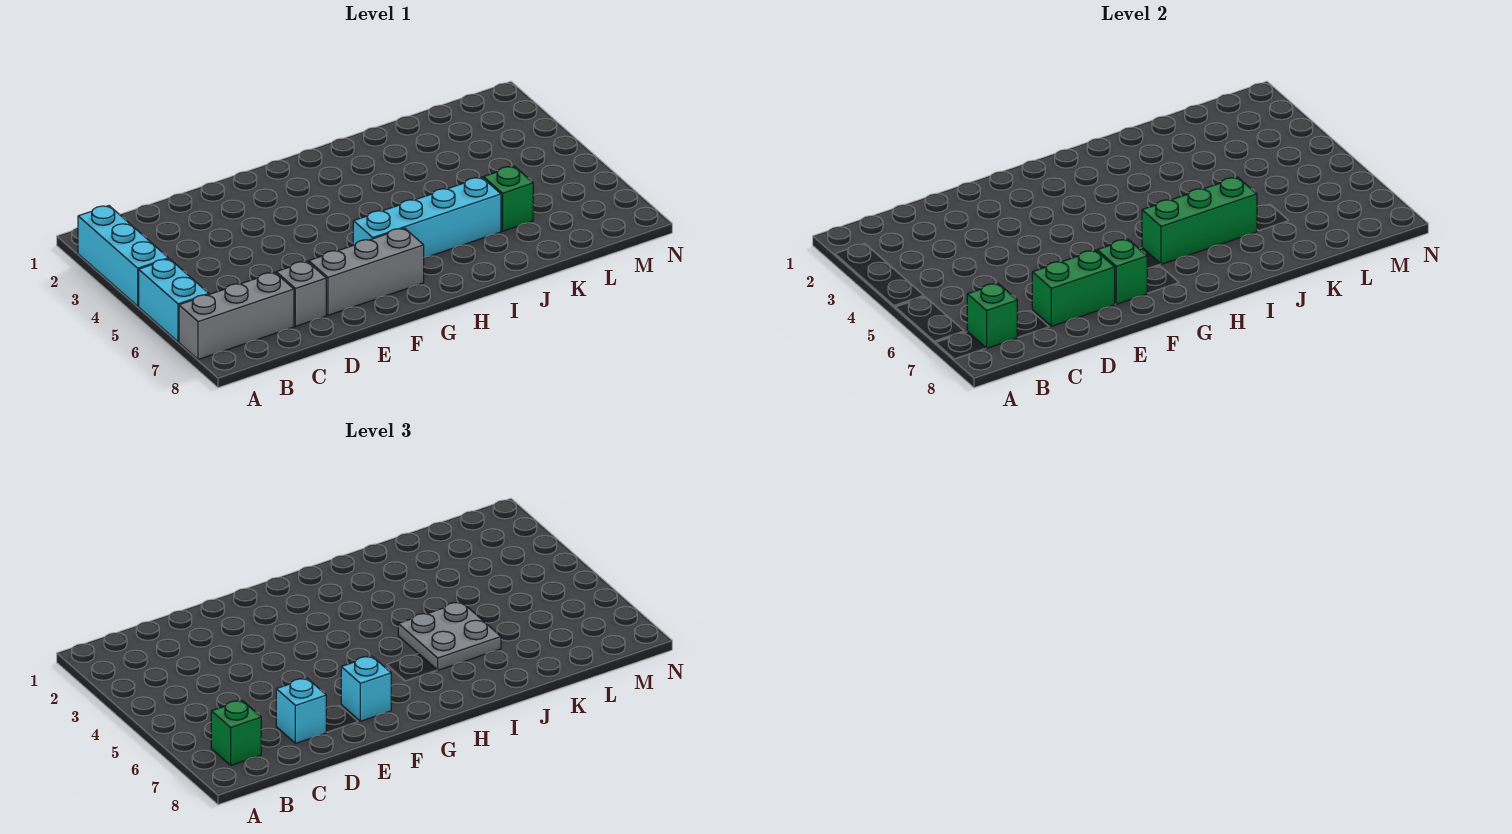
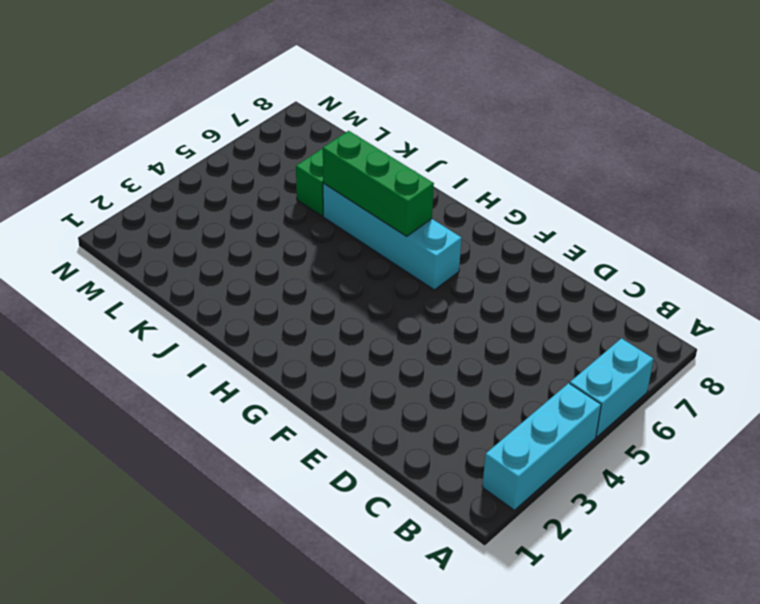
none -> grey 1x3 brick [179,272,294,360]
none -> grey 1x1 brick [276,261,326,326]
none -> grey 1x3 brick [309,228,424,315]

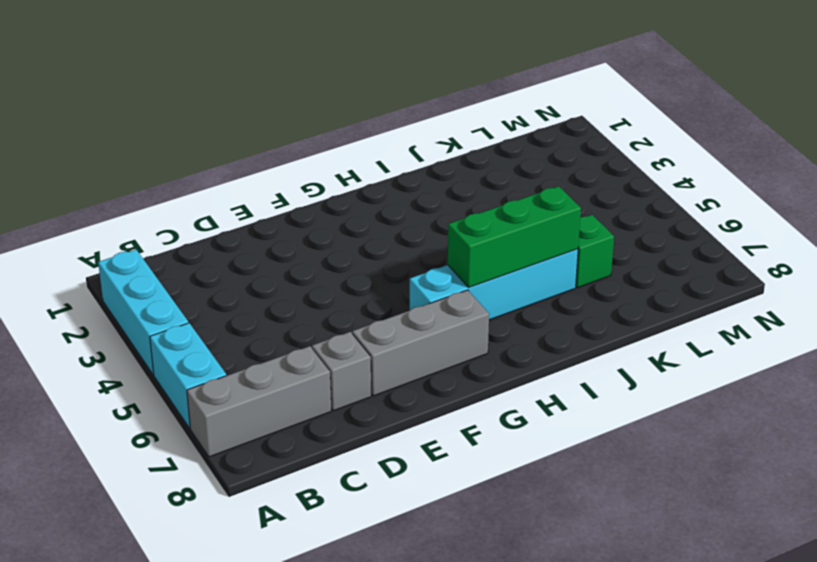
none -> green 1x1 brick [967,283,1018,348]
none -> green 1x2 brick [1032,250,1115,326]
none -> green 1x1 brick [1097,239,1147,304]

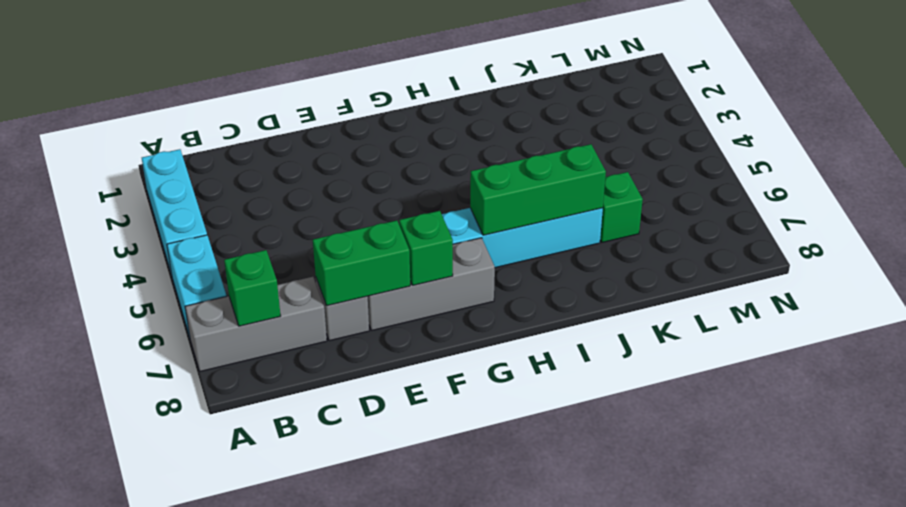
none -> green 1x1 brick [211,700,261,765]
none -> cyan 1x1 brick [276,678,326,743]
none -> cyan 1x1 brick [341,656,391,721]

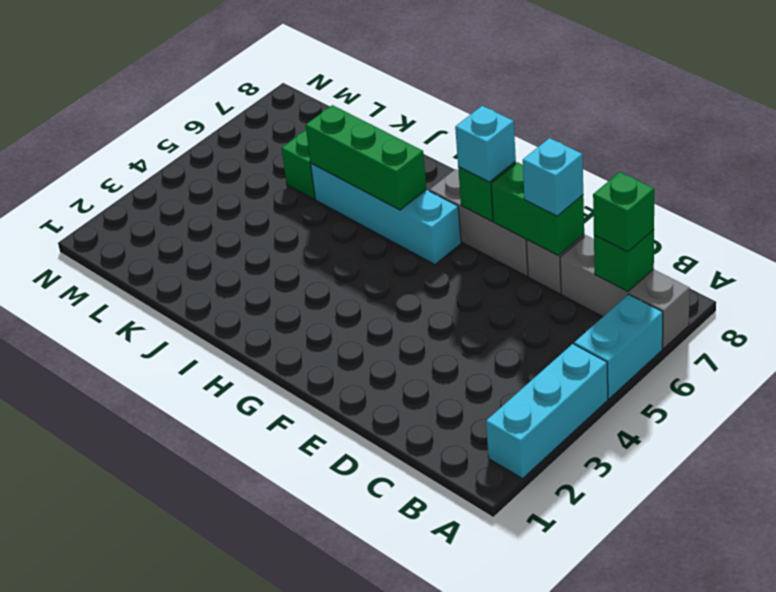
none -> grey 2x2 plate [398,602,501,670]

